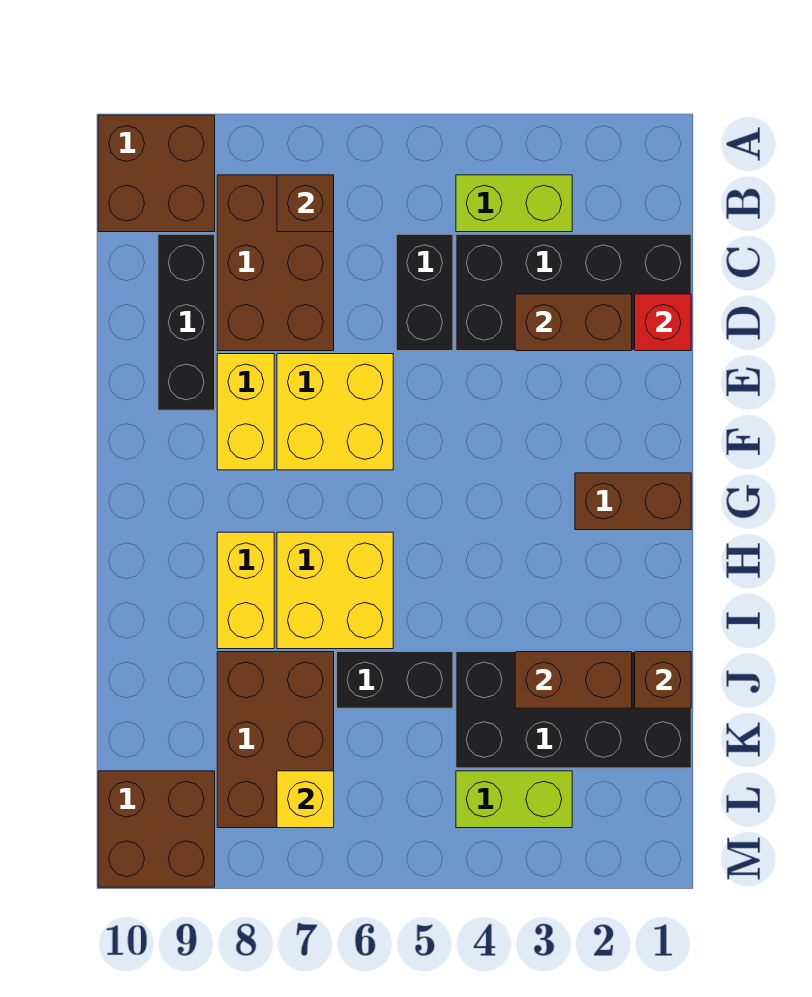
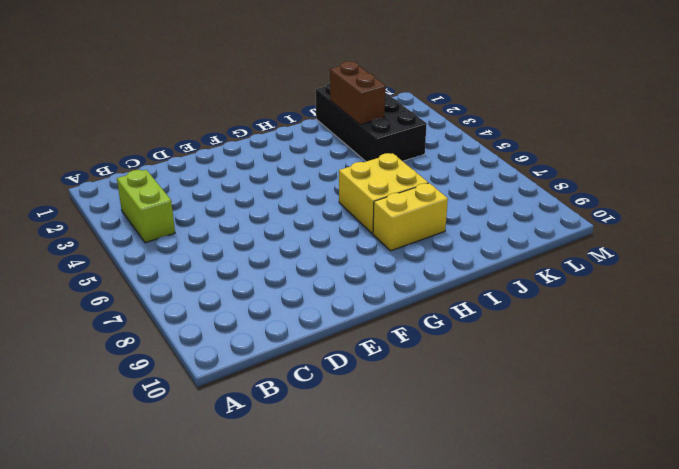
none -> brown 2x2 brick [98,115,215,232]
none -> brown 2x3 brick [217,175,334,351]
none -> black 2x4 brick [456,234,691,351]

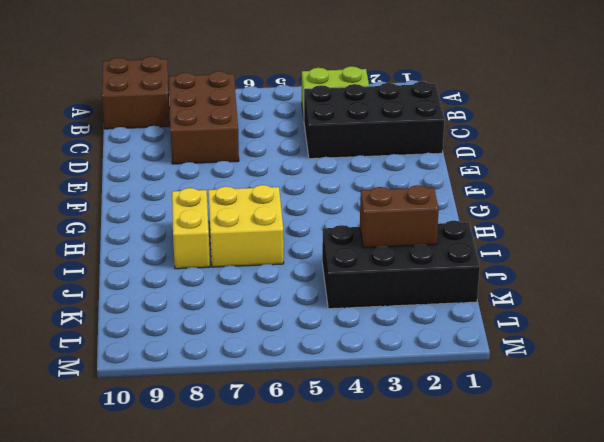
none -> black 1x2 brick [396,234,453,351]
none -> black 1x3 brick [158,234,215,410]
none -> yellow 2x2 brick [277,354,393,470]

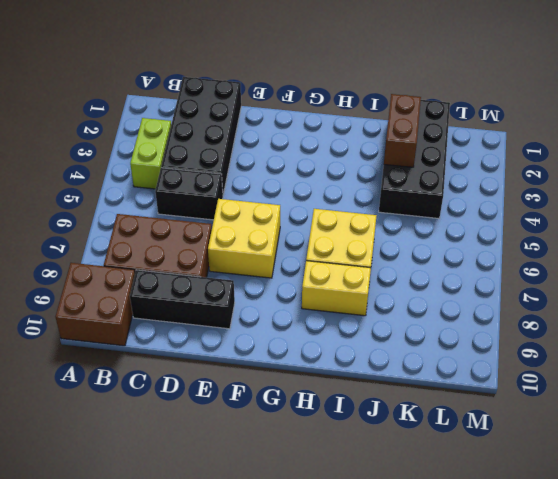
none -> yellow 1x2 brick [217,354,274,470]
none -> brown 1x2 brick [575,473,691,530]
none -> black 1x2 brick [337,652,453,708]

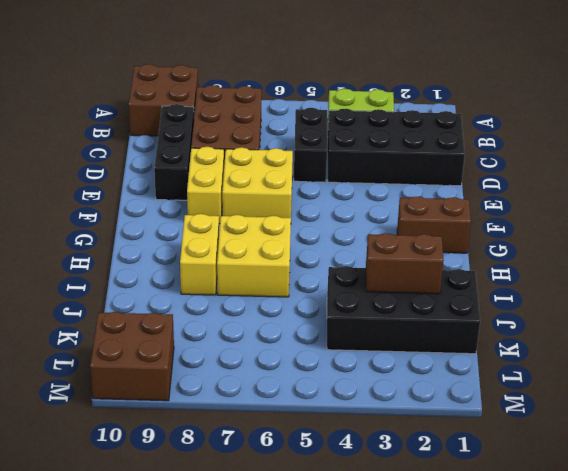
none -> black 1x2 brick [337,652,453,708]
none -> brown 2x3 brick [217,652,334,828]
none -> lime 1x2 brick [456,771,572,828]

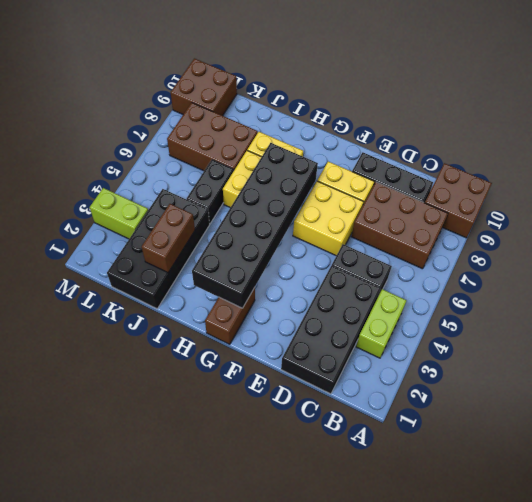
black 2x6 brick [192,143,318,308] -> none
lime 1x2 brick [90,188,148,239] -> lime 1x2 brick turned to [456,771,572,828]
none -> brown 1x1 brick [277,175,334,232]
none -> red 1x1 brick [635,294,691,351]
none -> brown 1x2 brick [515,294,632,351]

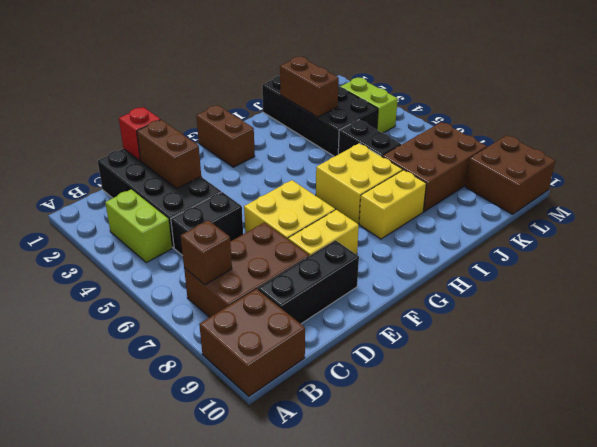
none -> brown 1x1 brick [635,652,691,708]
none -> yellow 1x1 brick [277,771,334,828]

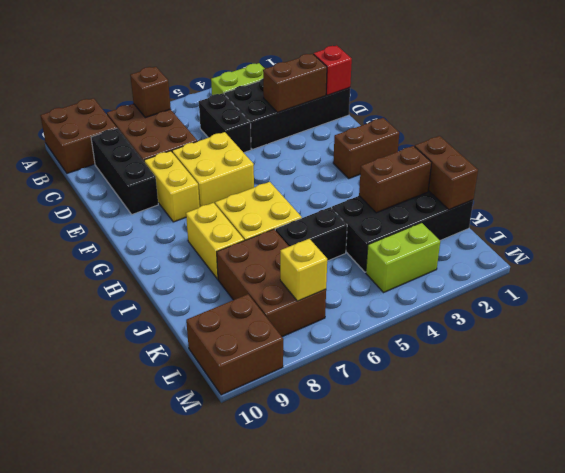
brown 1x2 brick [415,136,478,210] -> brown 1x1 brick [635,652,691,708]

